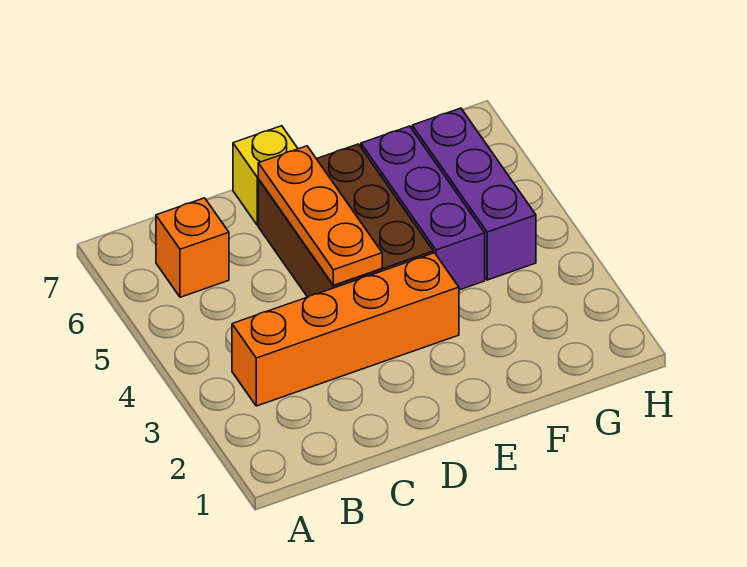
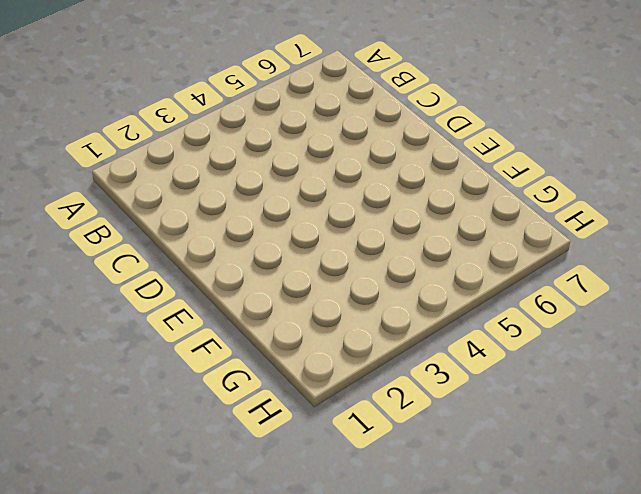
none -> orange 1x4 brick [232,253,459,406]
none -> orange 1x1 brick [156,198,229,297]

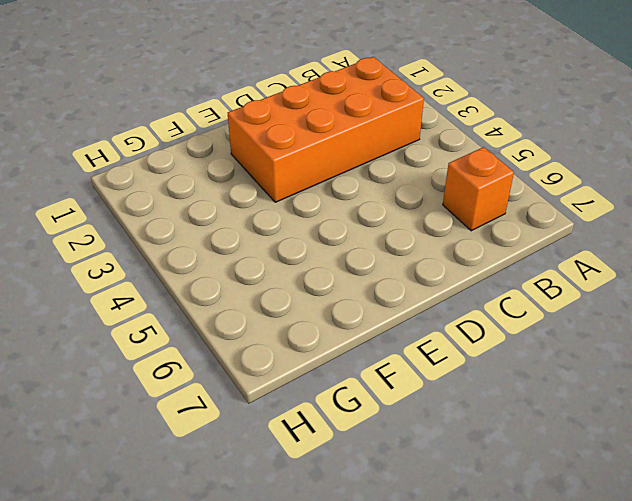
orange 2x4 brick [228,57,424,202] -> orange 1x4 brick [232,253,459,406]
none -> brown 2x3 brick [258,144,433,297]
none -> yellow 1x1 brick [233,126,298,225]

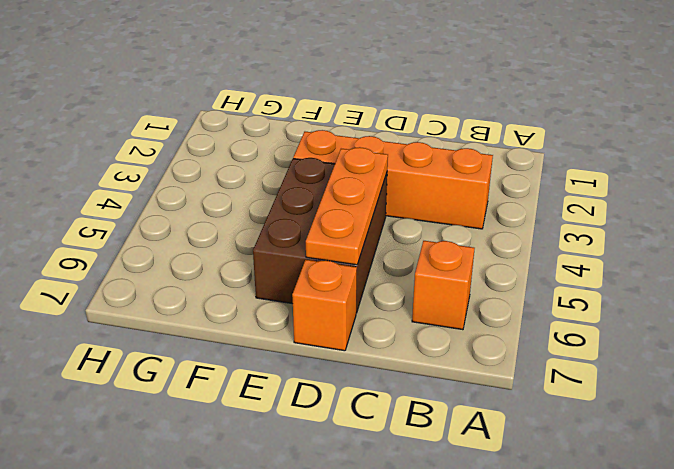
orange 1x1 brick [292,260,357,351] -> yellow 1x1 brick [233,126,298,225]
none -> purple 1x3 brick [361,126,485,290]
none -> purple 1x3 brick [412,108,536,280]

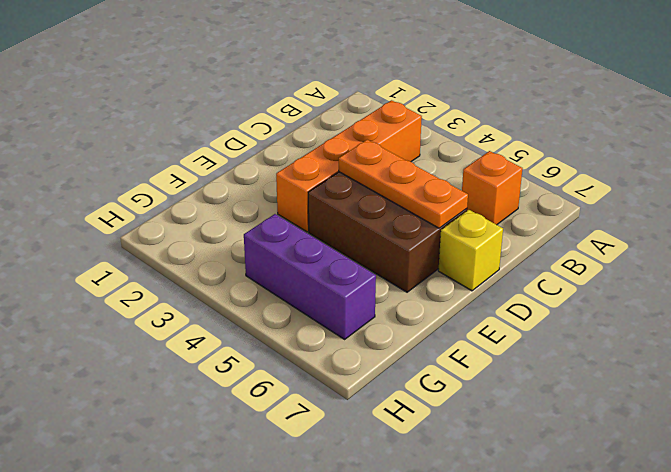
none -> purple 1x3 brick [361,126,485,290]

